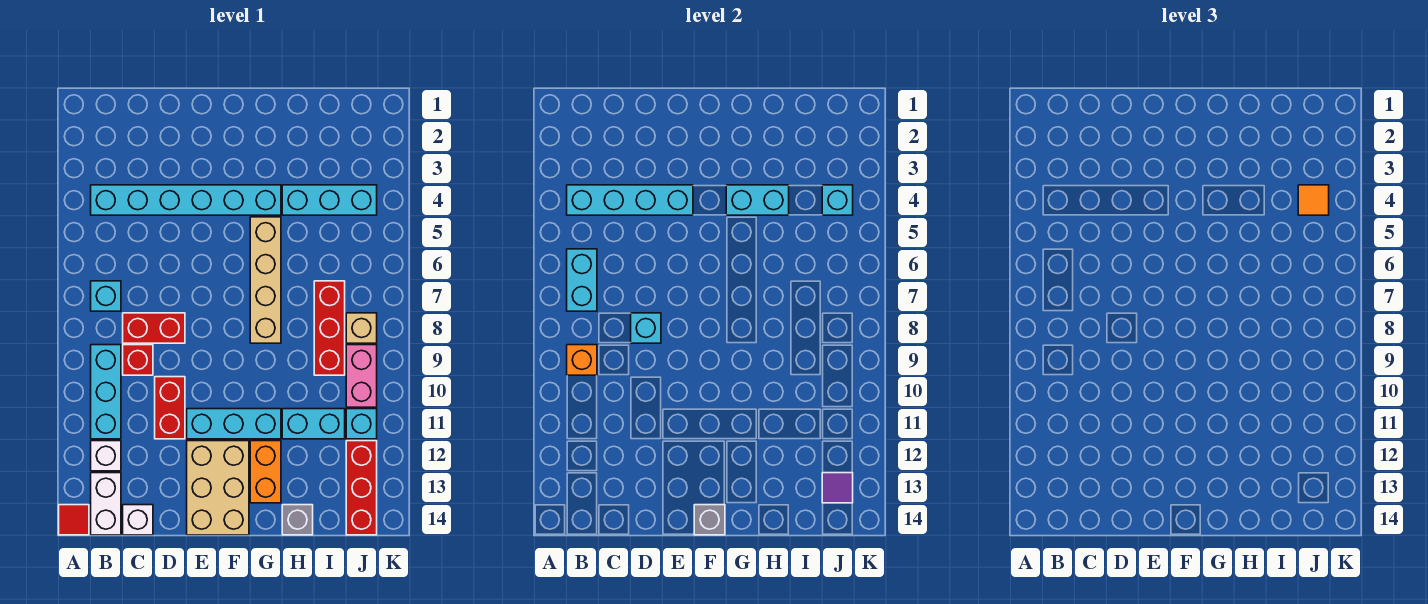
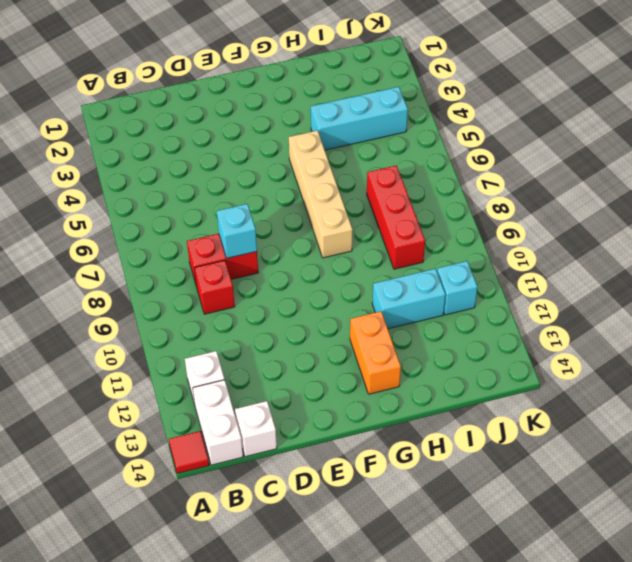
none -> cyan 1x6 brick [91,185,281,215]
none -> cyan 1x1 brick [91,281,121,311]
none -> cyan 1x3 brick [91,345,121,439]
none -> red 1x2 brick [155,377,185,439]

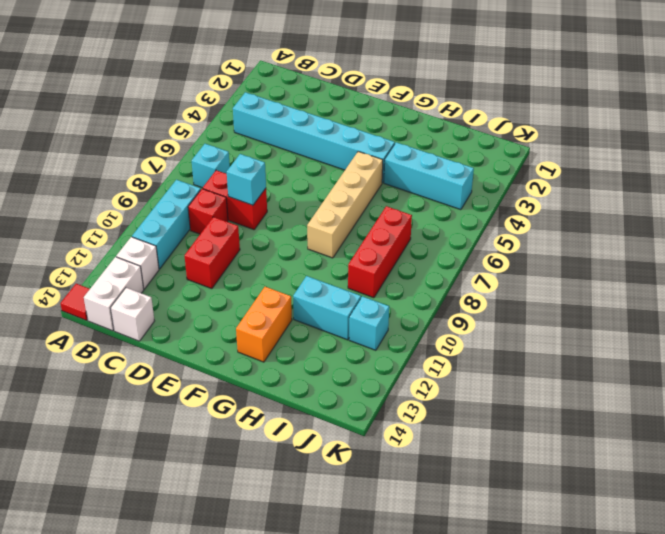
none -> cyan 1x3 brick [187,409,281,439]
none -> tan 2x3 brick [187,441,249,535]
none -> grey 1x1 brick [282,505,313,535]
none -> tan 1x1 brick [346,313,377,343]

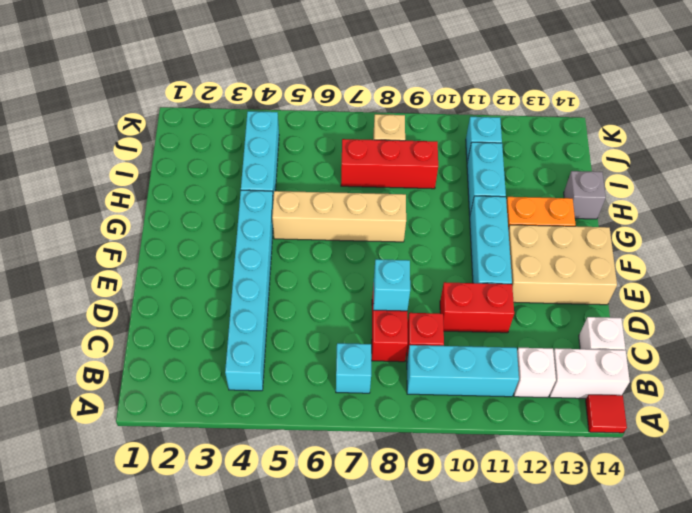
none -> pink 1x2 brick [346,345,377,407]
none -> red 1x3 brick [346,441,377,535]
none -> cyan 1x4 brick [567,185,693,215]
none -> cyan 1x2 brick [567,249,597,311]

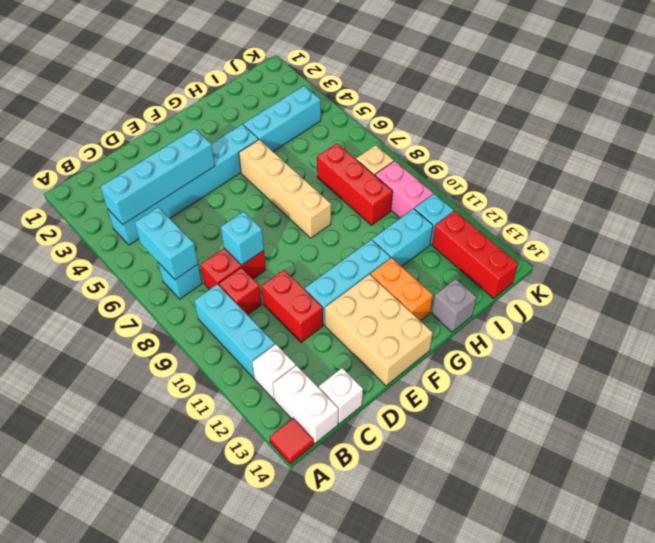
none -> orange 1x1 brick [567,345,597,375]
none -> grey 1x1 brick [694,505,725,535]
none -> cyan 1x2 brick [726,185,789,215]
none -> cyan 1x1 brick [822,185,853,215]

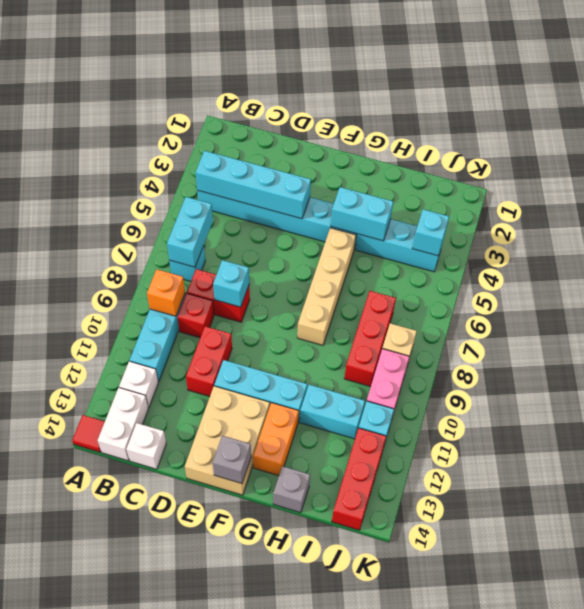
none -> purple 1x1 tile [822,473,853,503]
none -> orange 1x1 tile [1298,185,1329,215]

